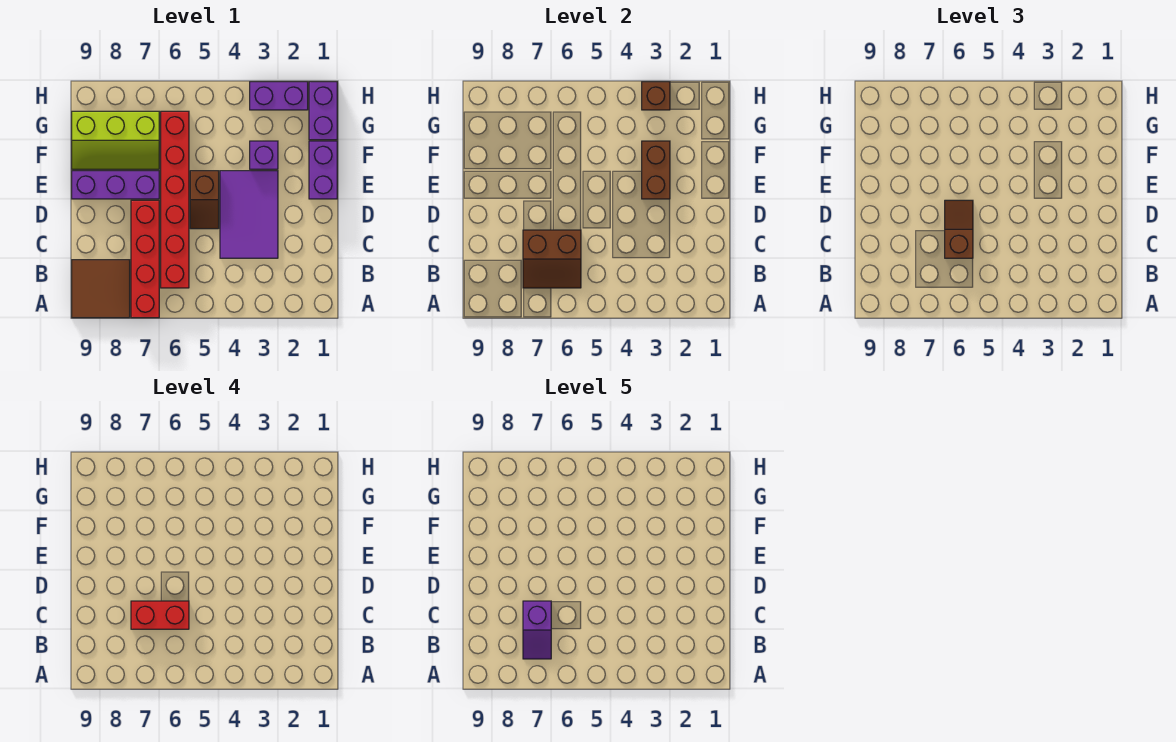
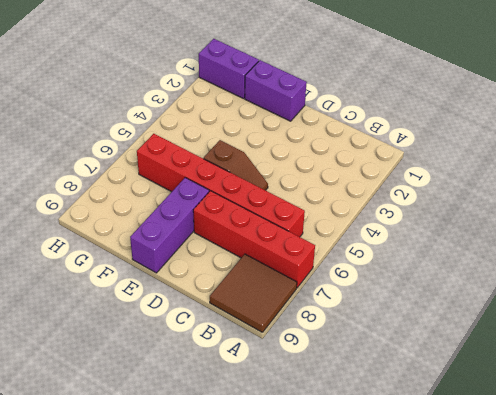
none -> purple 2x3 tile [220,171,278,258]
none -> purple 1x1 brick [250,141,278,169]
none -> lime 2x3 slope [72,111,159,169]

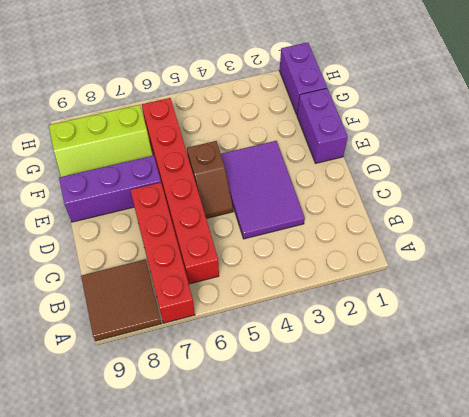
none -> purple 1x1 brick [250,141,278,169]
none -> purple 1x2 brick [250,82,308,110]
none -> brown 2x2 slope [523,230,581,288]

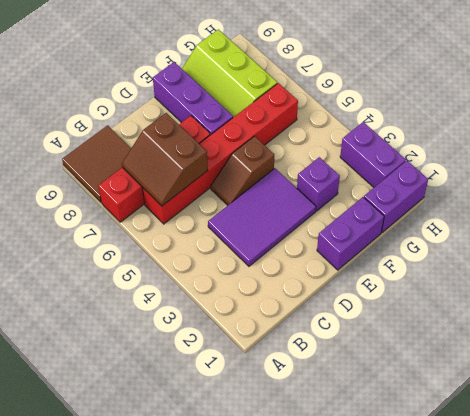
none -> brown 1x2 brick [642,141,670,199]
none -> brown 1x1 brick [642,82,670,110]
none -> brown 1x2 slope [945,200,973,258]

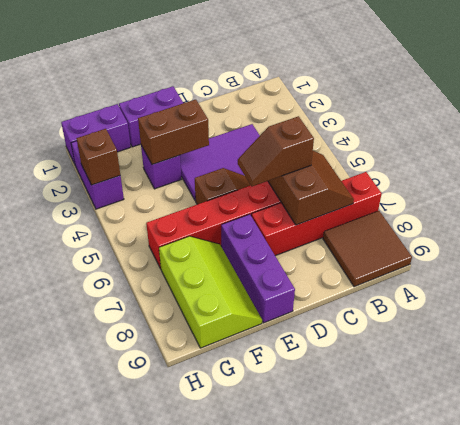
none -> red 1x2 brick [131,601,189,629]
none -> purple 1x2 slope [523,601,551,659]

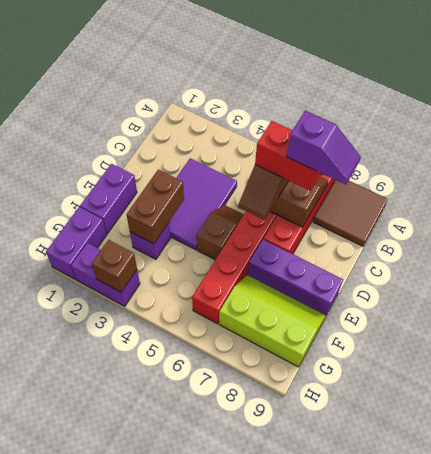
purple 1x2 slope [287,111,361,185] -> purple 1x2 slope turned to [523,601,551,659]

